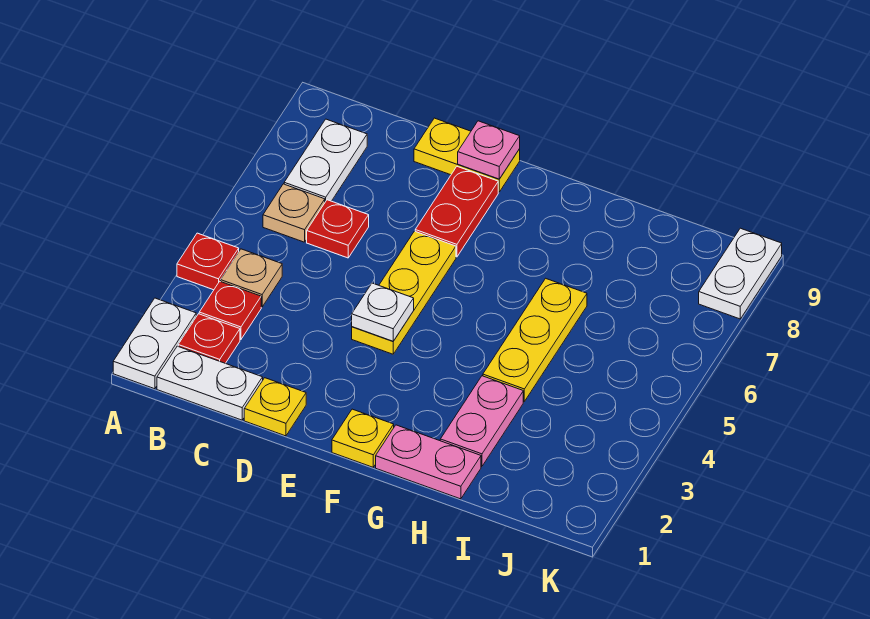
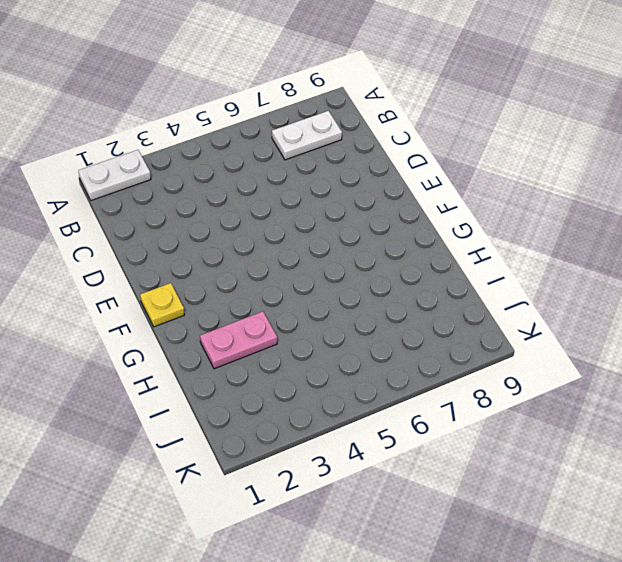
none -> red 1x1 plate [177,233,239,290]
none -> white 1x2 plate [157,346,263,420]
none -> red 1x1 plate [178,314,240,363]

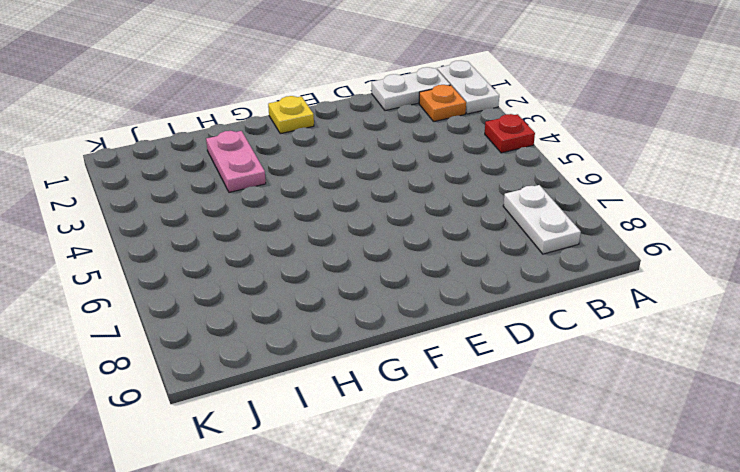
orange 1x1 plate [419,85,466,122] -> red 1x1 plate [178,314,240,363]
none -> red 1x1 plate [199,281,261,340]
none -> tan 1x1 plate [221,249,282,307]
none -> tan 1x1 plate [263,184,325,242]

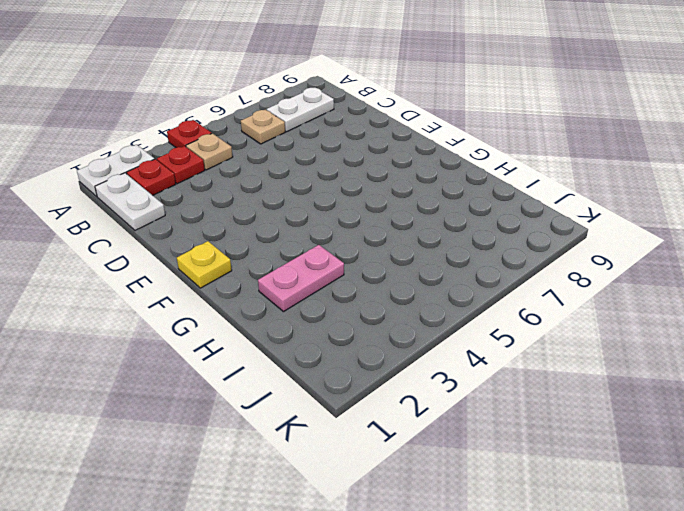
none -> red 1x1 plate [307,200,369,258]
none -> yellow 1x1 plate [244,378,306,436]
none -> yellow 1x2 plate [414,118,520,192]

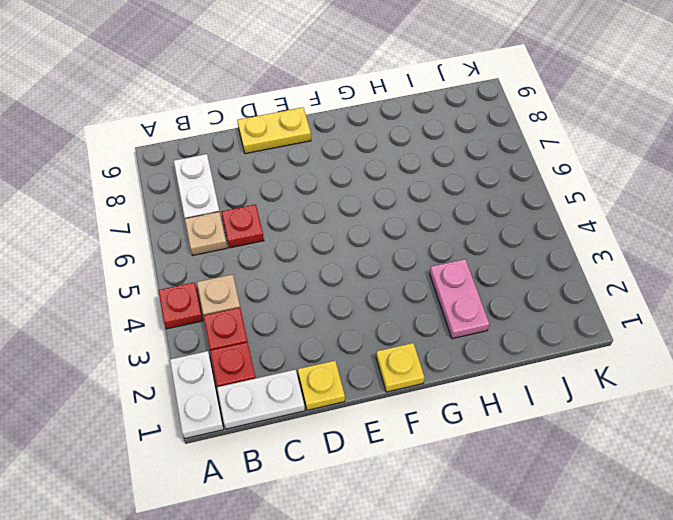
none -> yellow 1x3 plate [352,231,456,354]
none -> red 1x2 plate [415,167,498,257]
none -> pink 1x2 plate [376,425,481,499]

